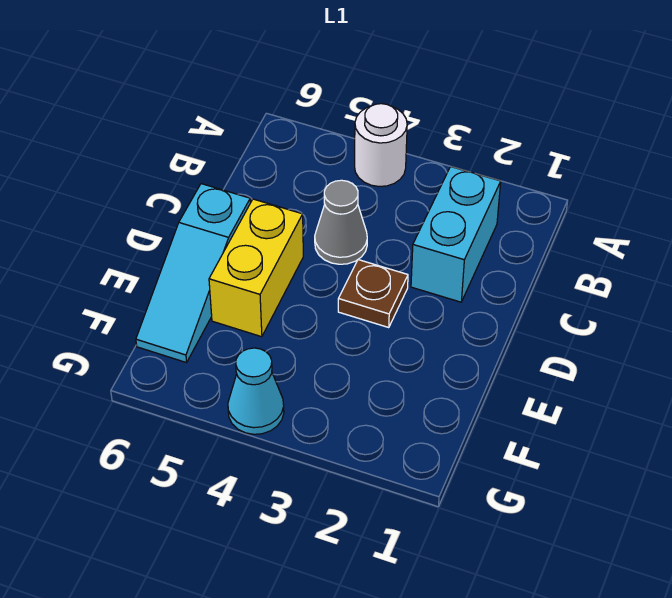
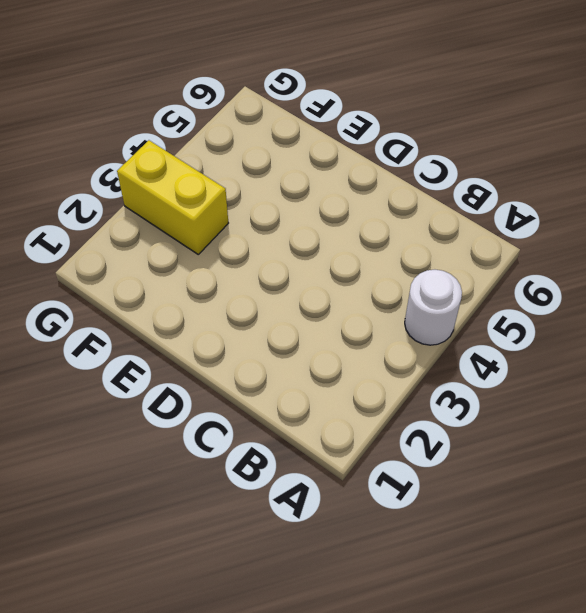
yellow 1x2 brick [117,140,228,254] -> yellow 1x2 brick moved to [209,199,303,337]
none -> cyan 1x2 brick [411,167,501,302]
none -> grey 1x1 cone [315,180,367,264]

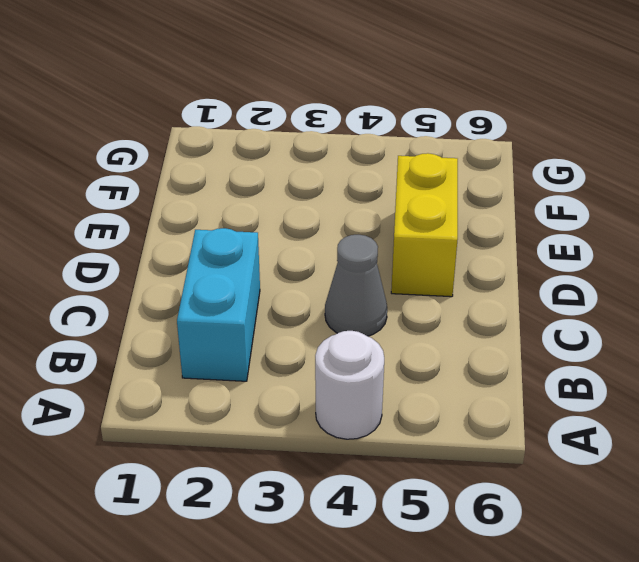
none -> brown 1x1 plate [338,260,408,328]
none -> cyan 1x3 slope [136,184,250,363]

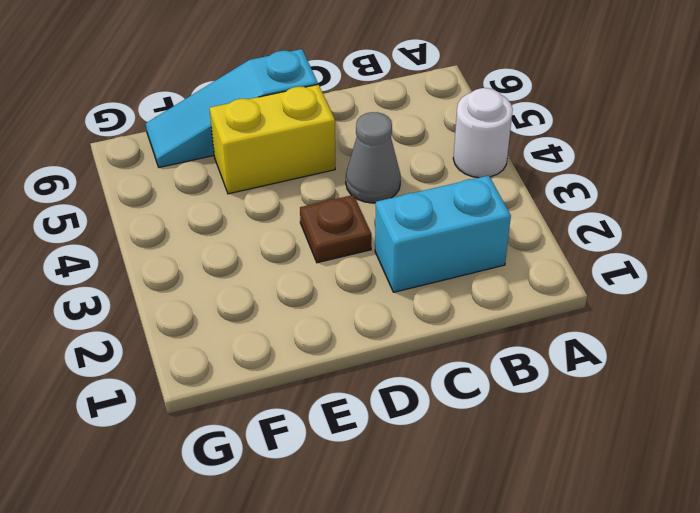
none -> cyan 1x1 cone [228,348,284,434]

